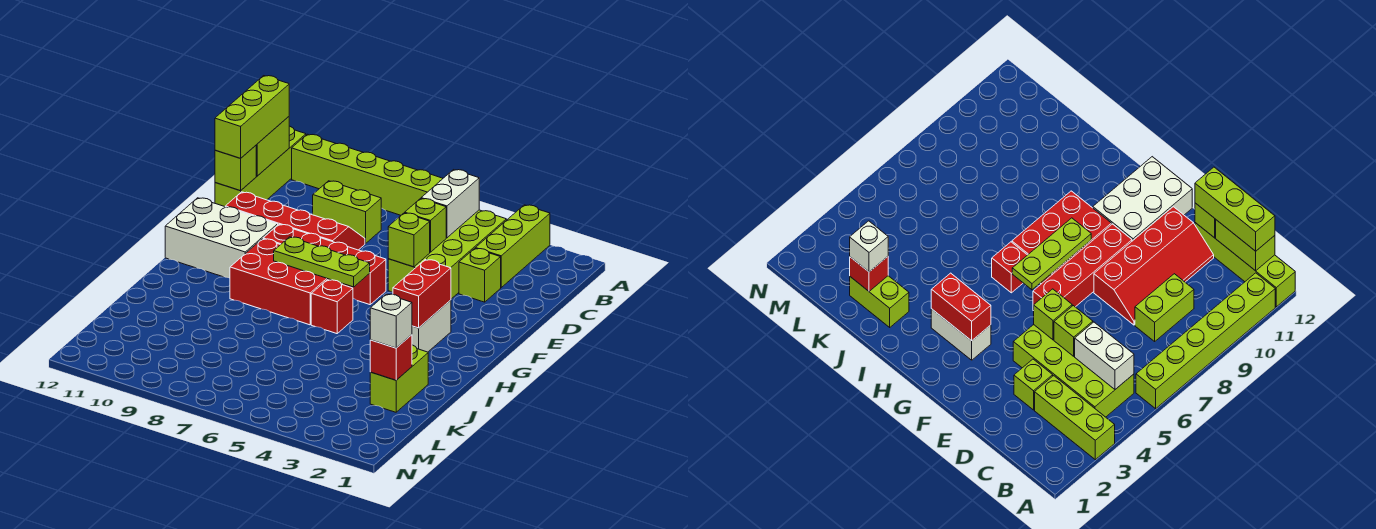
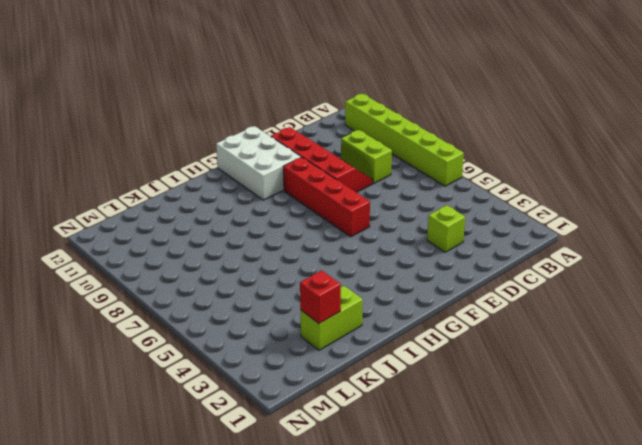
none -> lime 1x3 brick [475,205,550,287]
none -> lime 1x4 brick [215,126,306,207]
none -> lime 2x4 brick [388,210,506,299]

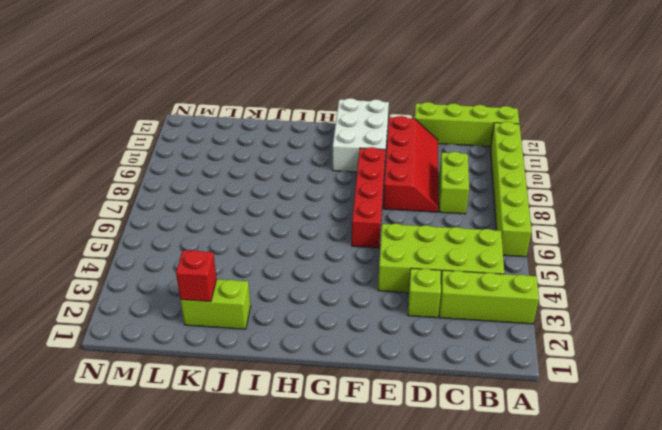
none -> white 1x2 brick [412,300,451,352]
none -> red 2x3 brick [230,239,342,325]
none -> red 1x1 brick [311,280,353,334]

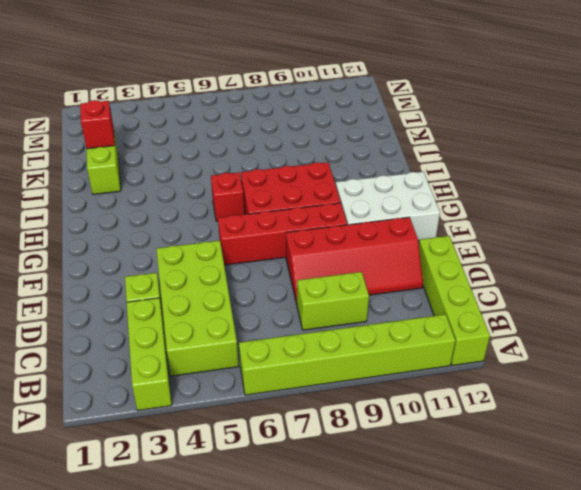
none -> white 1x2 brick [412,300,451,352]
none -> white 1x2 brick [421,170,479,238]
none -> lime 1x2 brick [256,117,289,176]

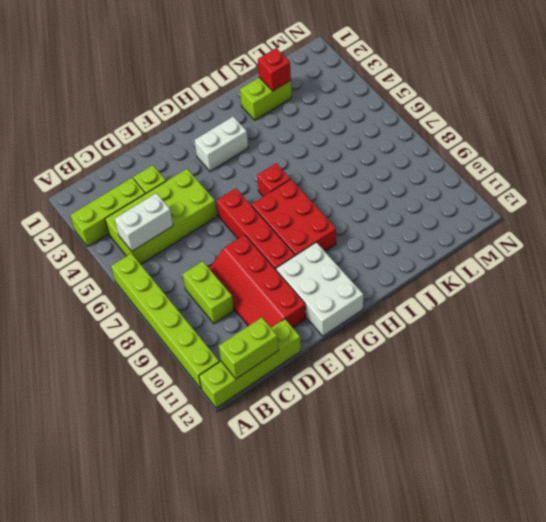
none -> lime 1x1 brick [405,199,446,252]
none -> lime 1x1 brick [215,146,256,191]
none -> lime 1x1 brick [388,213,430,267]

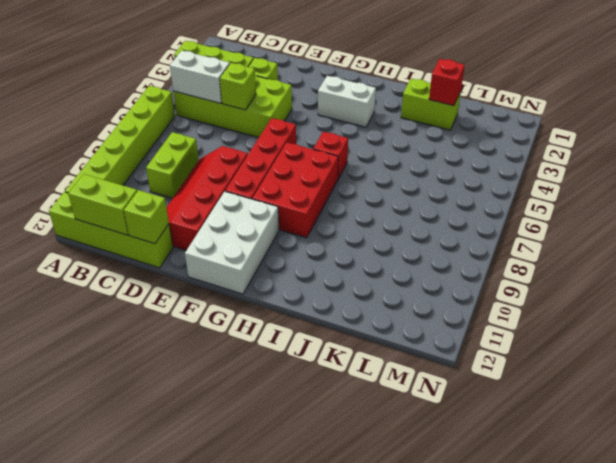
none -> lime 1x1 brick [388,213,430,267]
none -> red 1x2 brick [393,260,451,328]
none -> lime 1x3 plate [274,237,370,287]

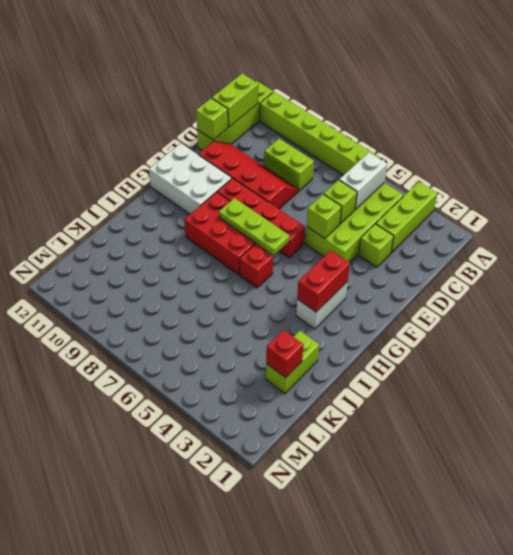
none -> lime 1x3 brick [215,76,289,158]
none -> white 1x1 brick [370,294,412,348]

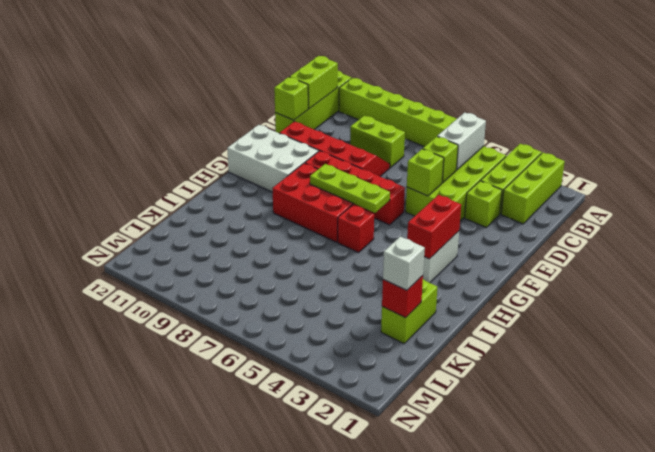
lime 1x3 brick [501,153,565,224] -> lime 1x3 brick moved to [215,76,289,158]

